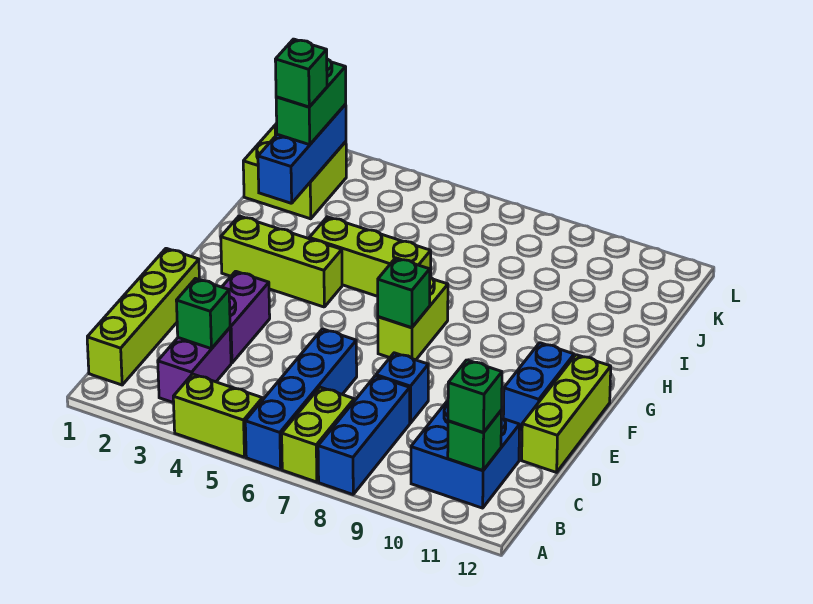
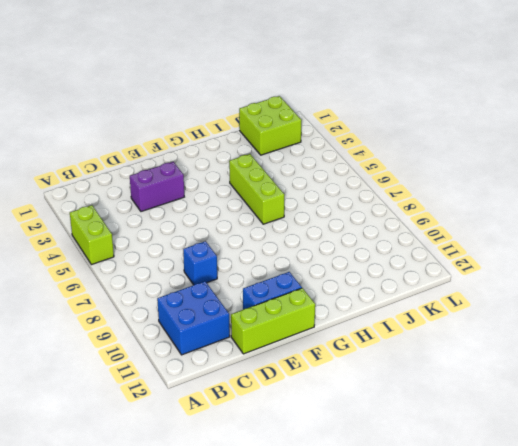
none -> blue 1x4 brick [245,329,357,470]
none -> lime 1x2 brick [282,387,354,482]
none -> blue 1x3 brick [318,376,410,494]

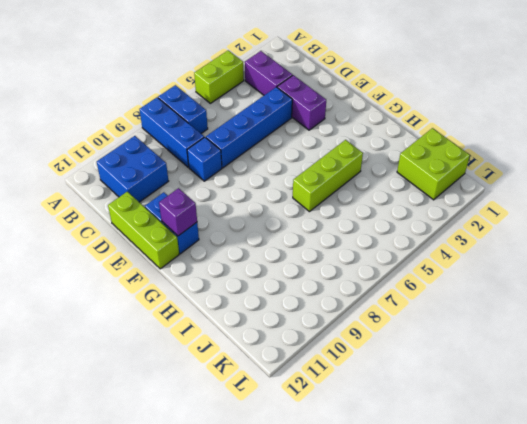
blue 1x2 brick [158,85,208,133] -> lime 1x2 brick [282,387,354,482]
blue 1x4 brick [206,87,292,168] -> blue 1x4 brick turned to [245,329,357,470]
purple 1x1 brick [159,188,197,236] -> none
none -> lime 1x4 brick [87,248,199,385]
none -> lime 1x2 brick [378,277,448,360]
none -> lime 1x3 brick [221,216,342,307]

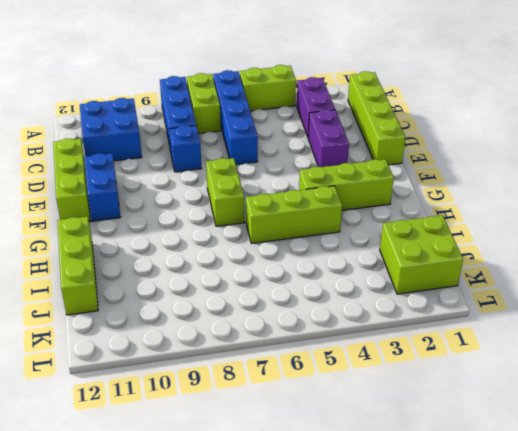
lime 1x3 brick [58,216,98,315] -> none
none -> green 1x1 brick [448,410,502,471]
none -> green 1x1 brick [176,279,230,349]
none -> green 1x1 brick [378,258,430,328]

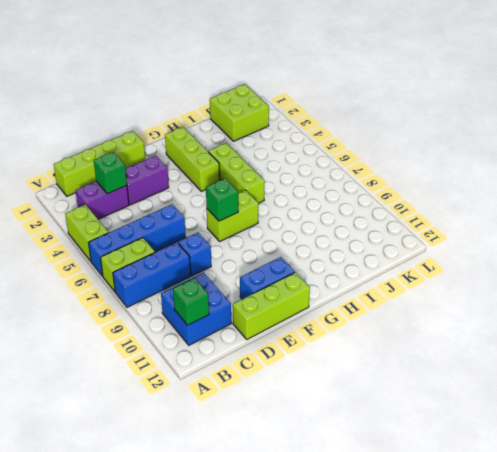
none -> blue 1x3 brick [258,104,346,203]
none -> green 1x1 brick [448,360,502,432]
none -> green 1x2 brick [276,59,346,145]

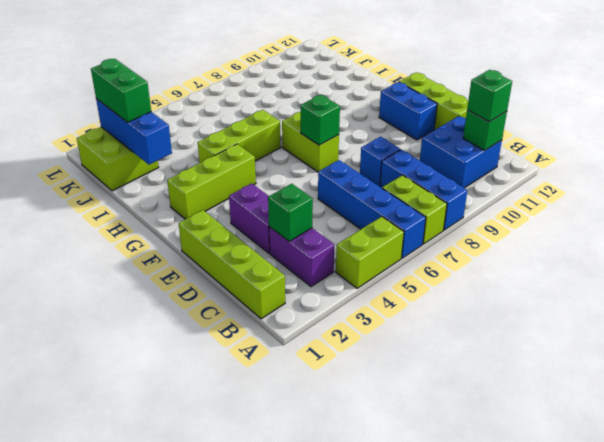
none -> green 1x1 brick [275,39,327,107]

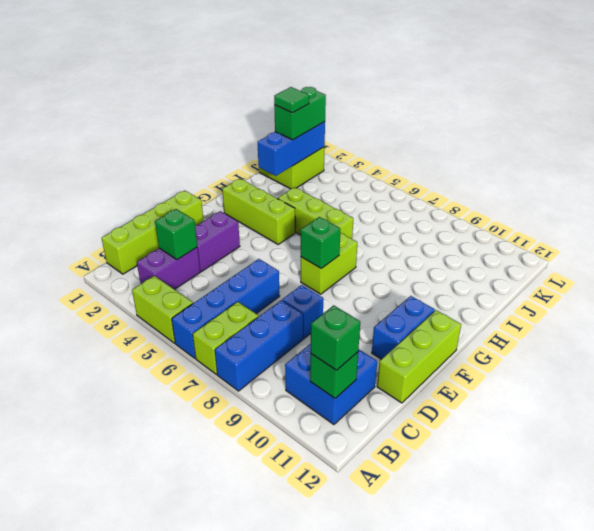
green 1x1 tile [274,87,309,113] -> green 1x1 brick [275,39,327,107]

